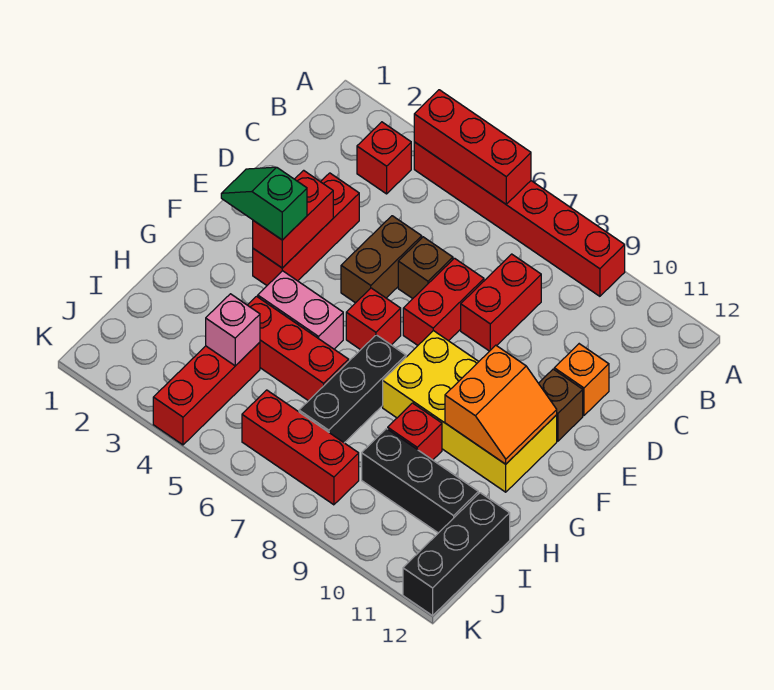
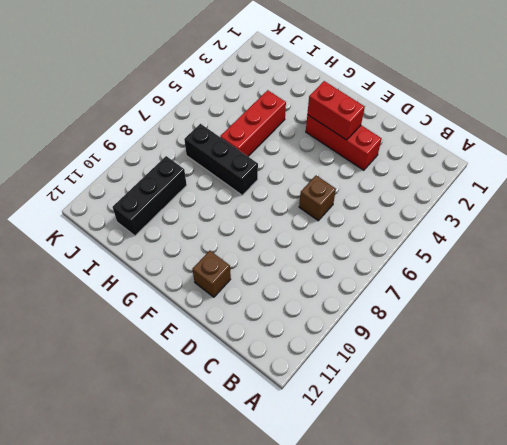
none -> red 1x6 brick [414,142,625,296]
none -> red 1x1 brick [357,122,411,194]
none -> red 1x2 brick [461,254,541,351]

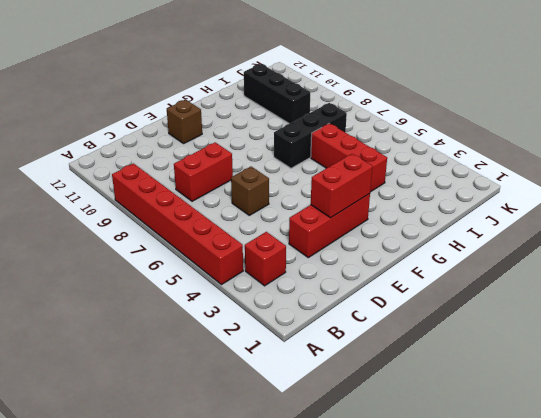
none -> brown 1x2 brick [341,216,422,303]
none -> red 1x2 brick [403,258,484,345]
none -> orange 1x1 brick [554,344,609,416]

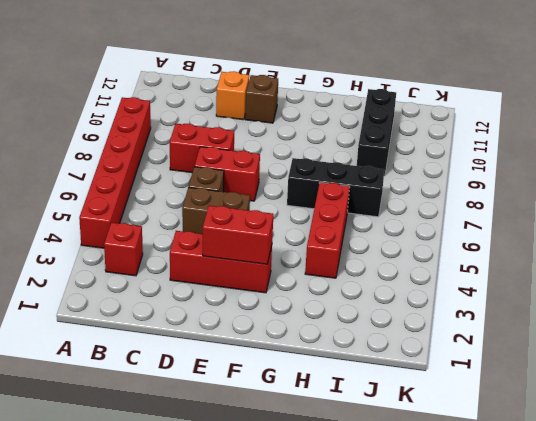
none -> red 1x1 brick [346,288,401,350]
none -> yellow 2x4 brick [383,331,557,492]
none -> pink 1x2 brick [258,271,343,349]

